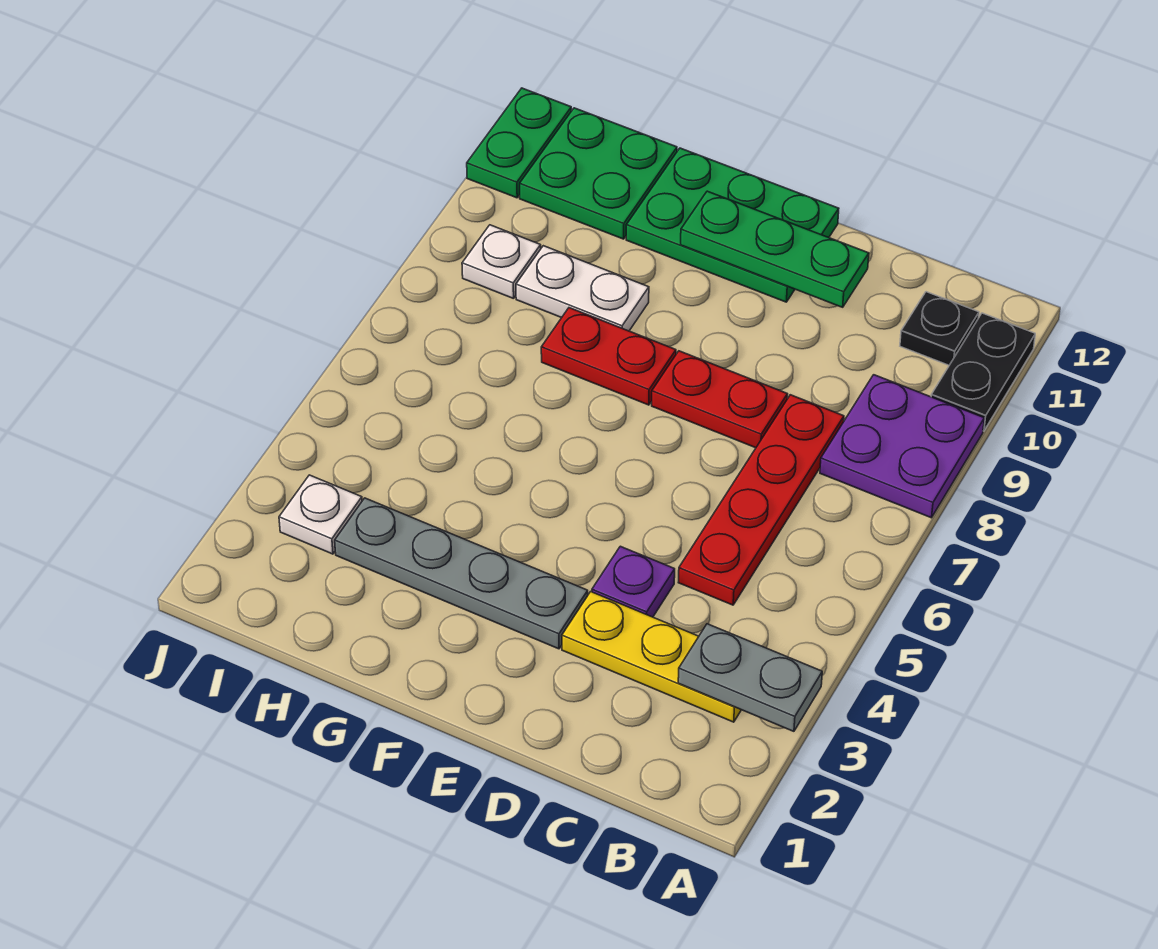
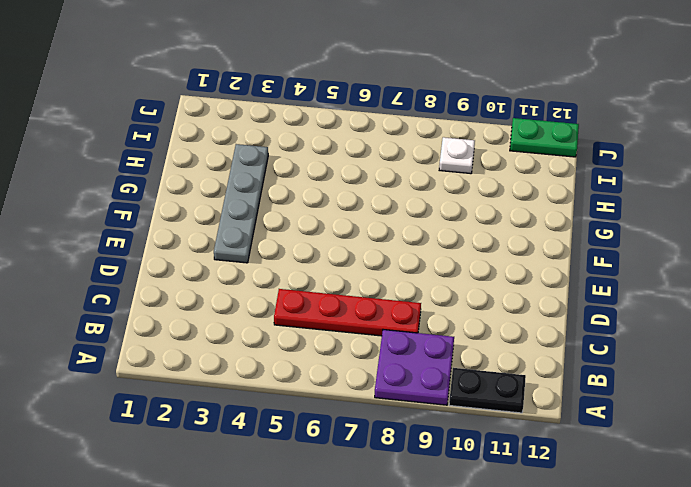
none -> yellow 1x3 plate [562,592,741,722]
none -> black 1x1 plate [900,292,979,365]
none -> purple 1x1 plate [592,546,675,617]

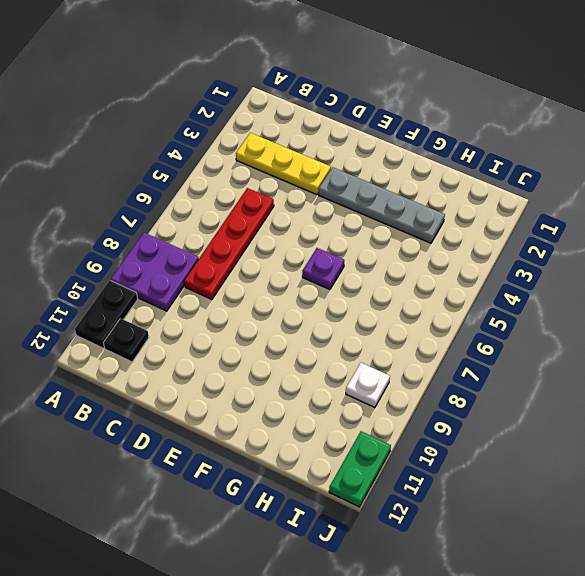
purple 1x1 plate [302,248,344,290] -> purple 1x1 plate moved to [592,546,675,617]
none -> red 1x2 plate [652,351,788,448]
none -> green 2x3 plate [626,148,839,302]
none -> red 1x2 plate [541,308,676,405]

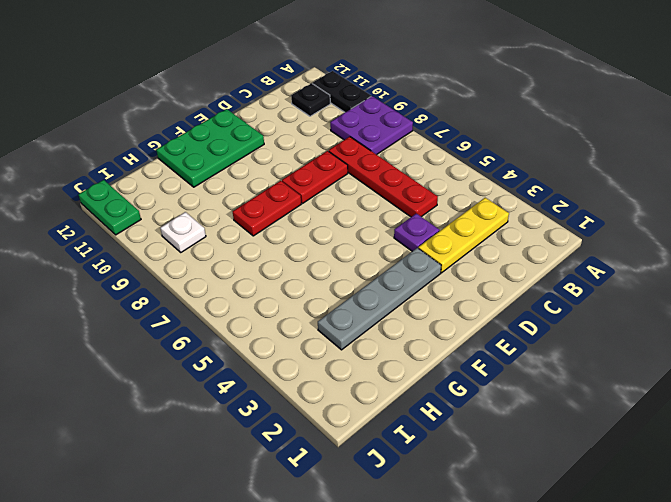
none -> white 1x2 plate [516,246,649,331]
none -> green 2x2 plate [520,108,677,239]
none -> white 1x1 plate [279,475,362,554]

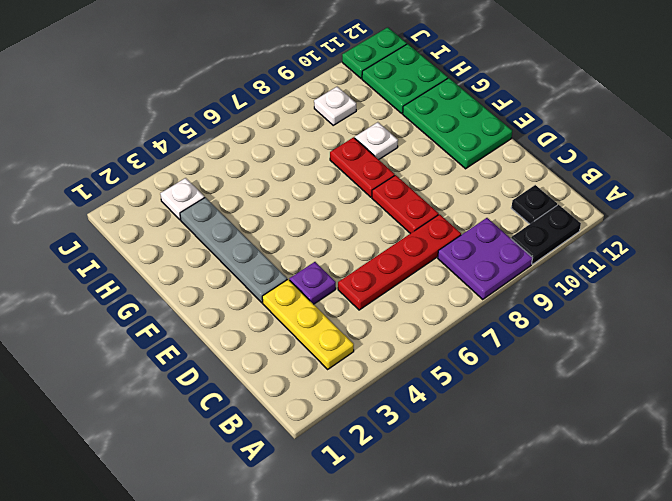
white 1x1 plate [355,122,398,160] -> white 1x2 plate [516,246,649,331]
none -> grey 1x2 plate [678,624,822,731]
none -> green 1x3 plate [681,191,869,307]

